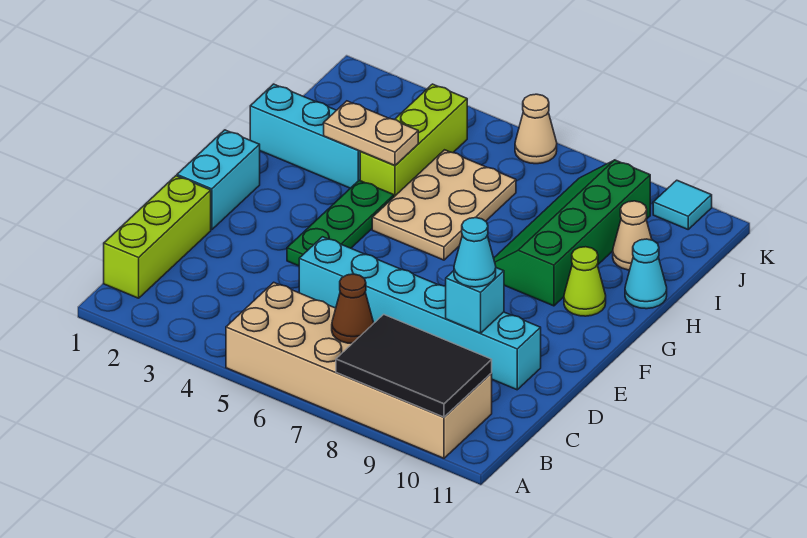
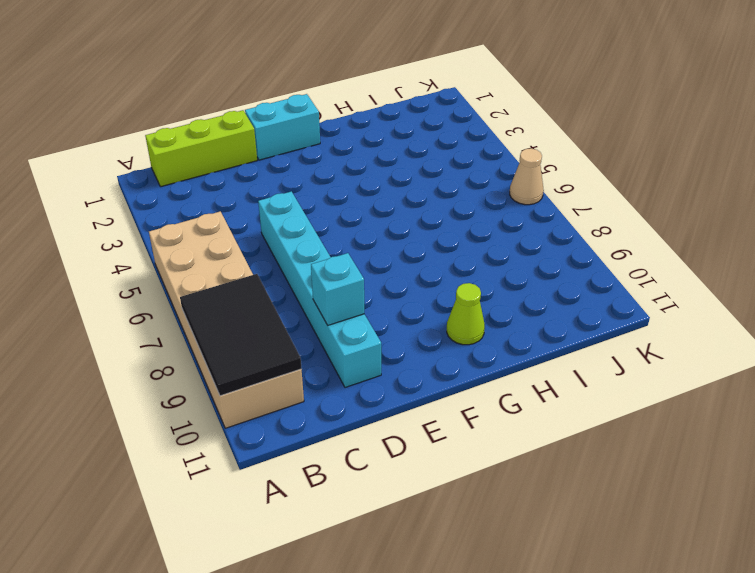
none -> green 1x3 plate [287,180,394,266]
none -> tan 2x3 plate [372,150,516,260]
none -> green 2x4 slope [494,160,650,306]

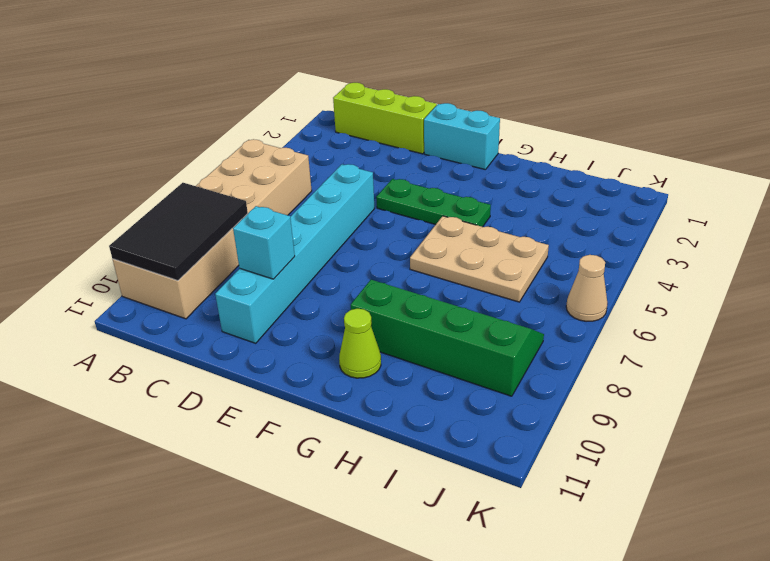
none -> cyan 1x3 brick [250,84,361,188]
none -> lime 1x3 brick [360,84,467,197]
none -> cyan 1x1 cone [625,239,667,309]

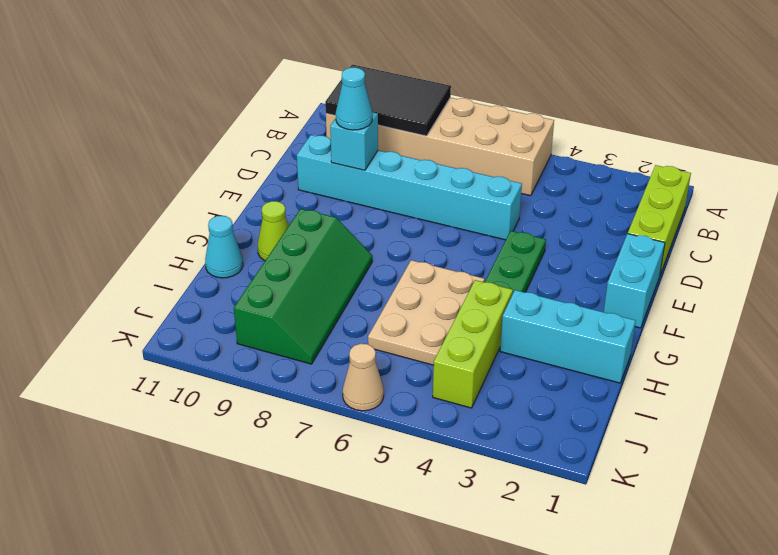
none -> tan 1x1 cone [613,201,652,270]
none -> cyan 1x1 tile [653,180,712,229]
none -> brown 1x1 cone [332,274,374,343]

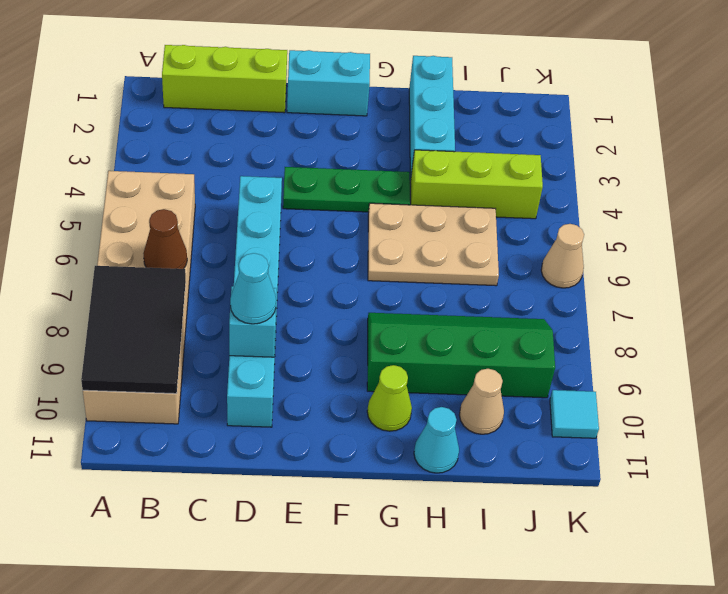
none -> tan 1x2 plate [324,101,418,166]

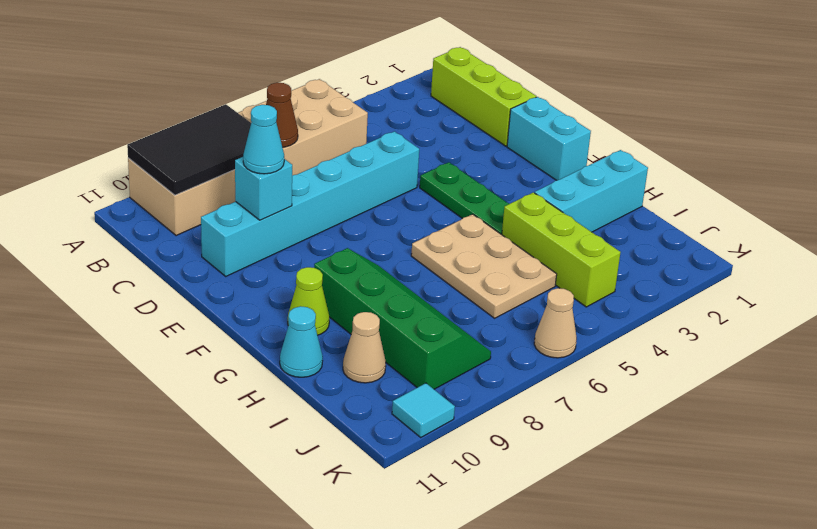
none -> tan 1x2 plate [324,101,418,166]

